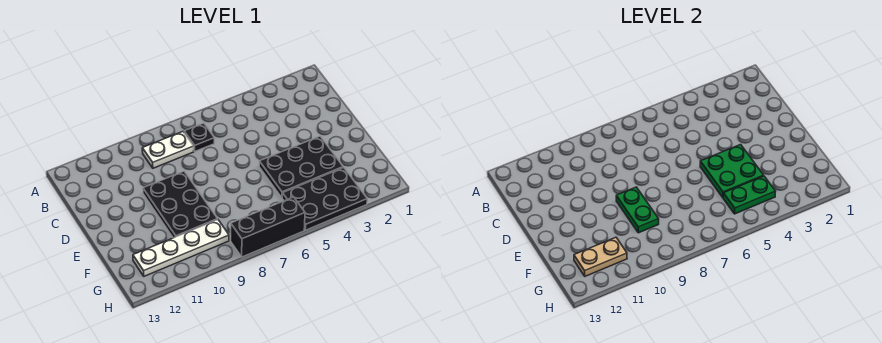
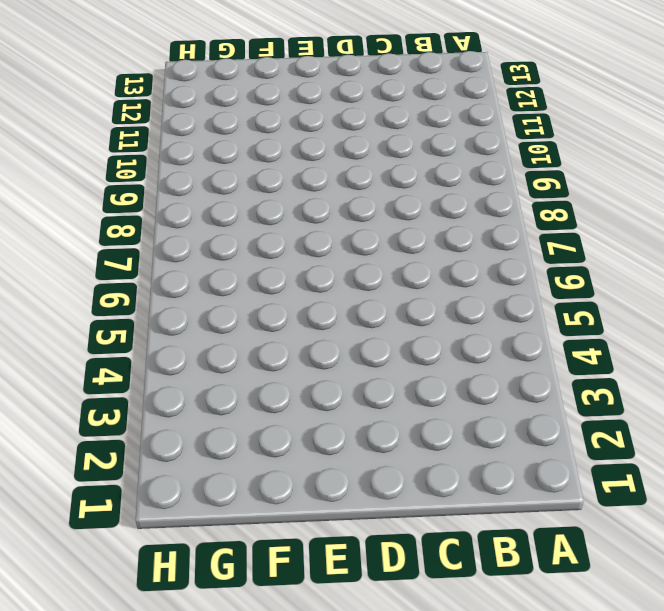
none -> black 1x1 plate [184,123,214,151]
none -> white 1x2 plate [142,132,194,168]

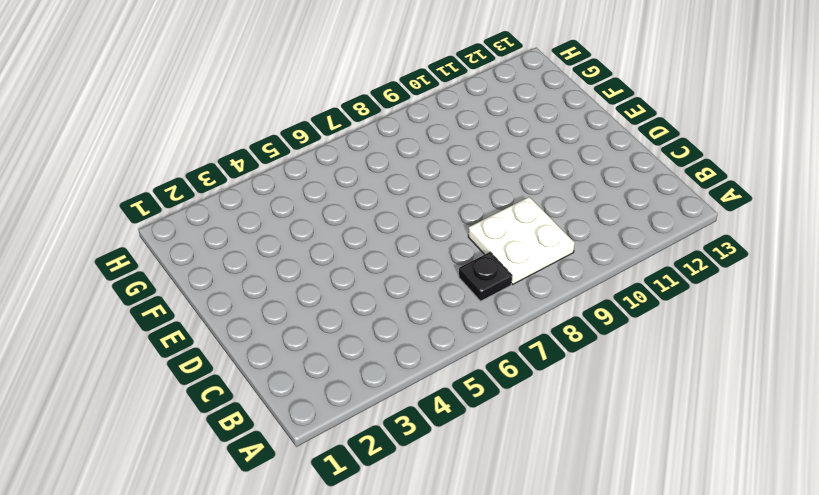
white 2x2 plate [468,197,575,284] -> white 1x2 plate [142,132,194,168]
none -> black 2x3 plate [143,171,218,238]
none -> black 2x3 plate [259,136,343,197]

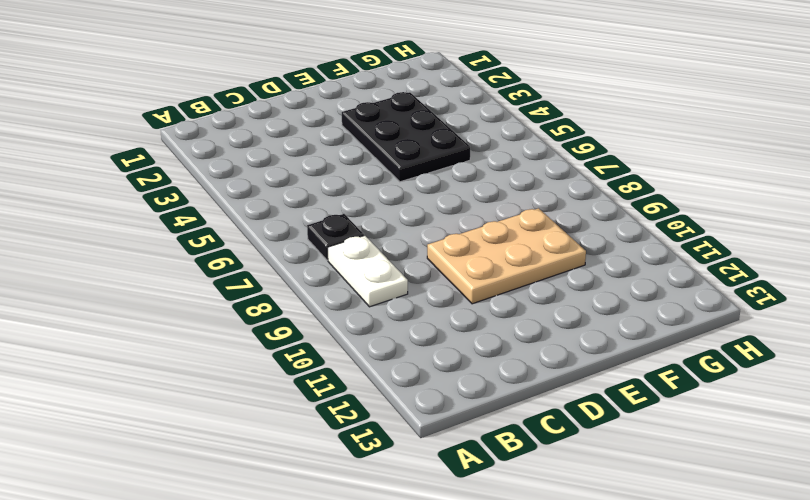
tan 2x3 plate [427,208,586,304] -> black 2x3 plate [143,171,218,238]
none -> black 2x3 plate [282,167,367,230]
none -> white 1x4 plate [133,220,229,276]

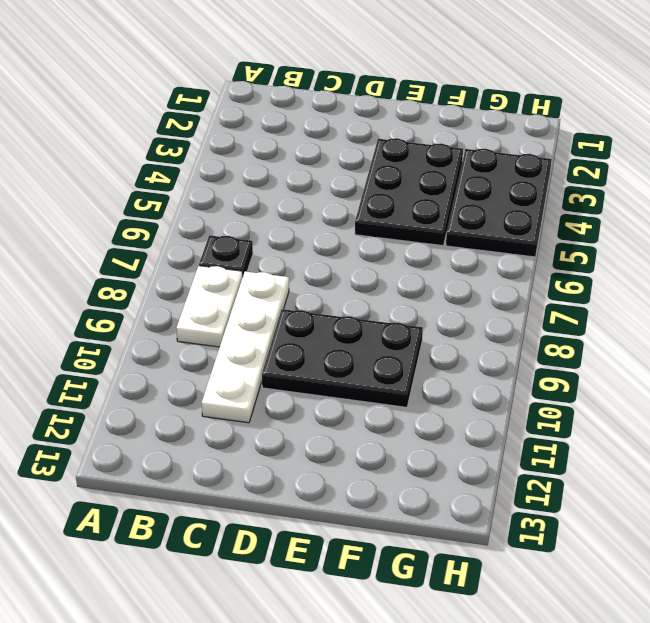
white 1x4 plate [202,272,289,423] -> white 1x4 plate moved to [133,220,229,276]
none -> black 1x3 brick [231,197,305,257]
none -> green 2x2 plate [700,145,764,197]

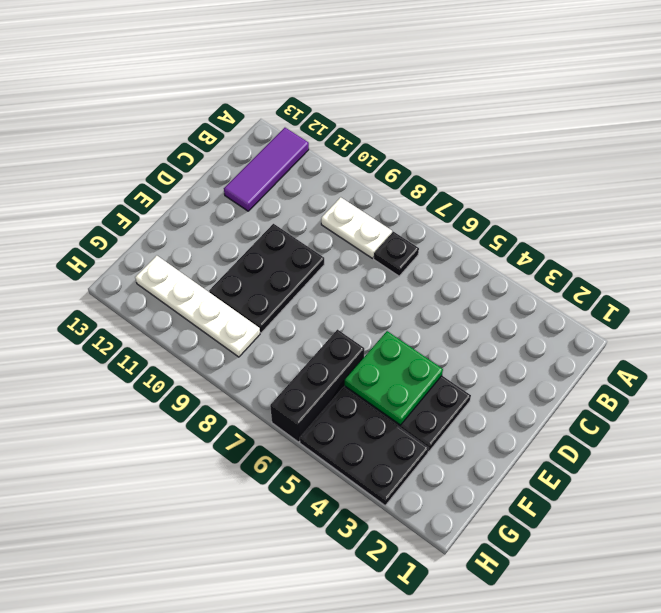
purple 1x3 tile [224,128,309,211] -> none
black 1x3 brick [270,330,364,442] -> black 1x3 brick turned to [231,197,305,257]
none -> green 1x2 plate [616,187,659,233]
none -> green 1x2 plate [723,176,776,214]

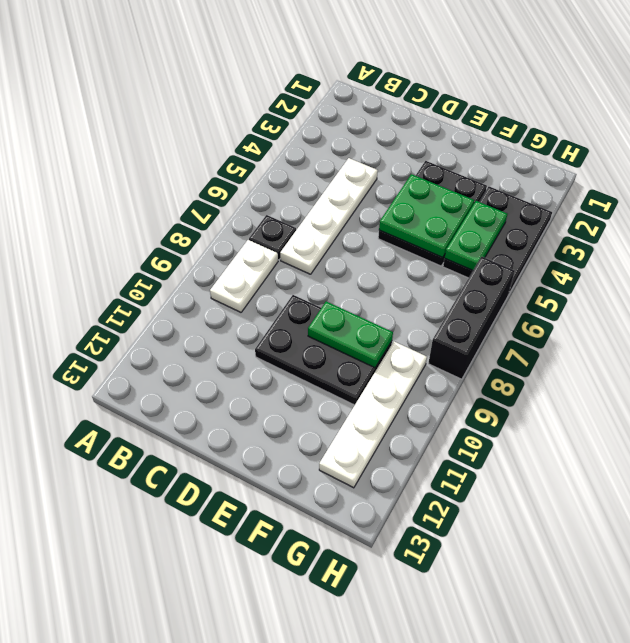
white 1x4 plate [280,158,378,274] -> none
none -> tan 1x2 plate [574,237,627,276]

